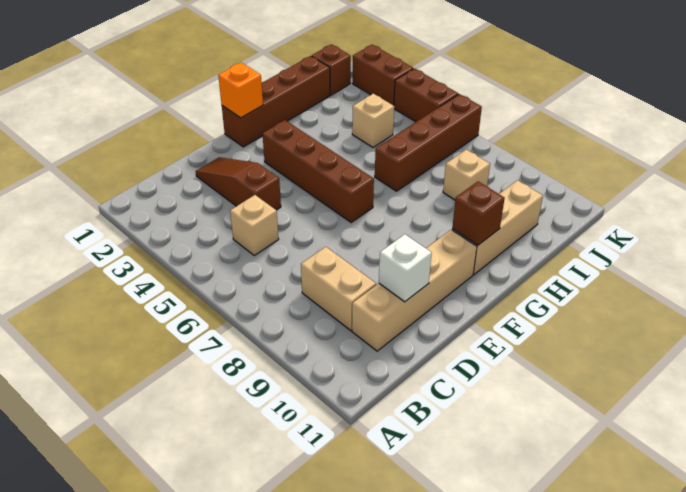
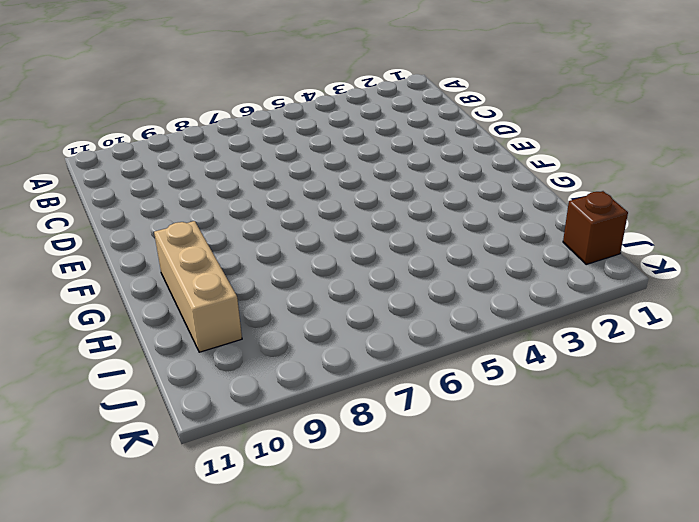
none -> tan 1x1 brick [230,195,279,255]
none -> tan 1x2 brick [301,247,376,331]
none -> tan 1x4 brick [352,230,477,351]

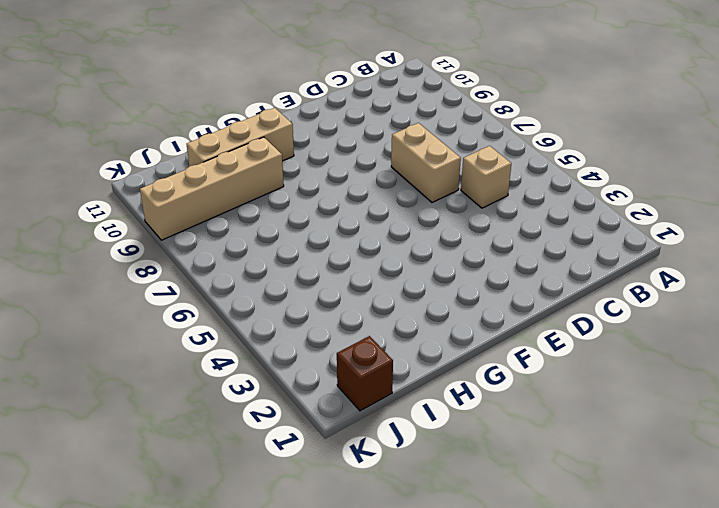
tan 1x2 brick [391,123,461,202] -> tan 1x2 brick moved to [301,247,376,331]
tan 1x4 brick [140,137,284,240] -> tan 1x4 brick moved to [352,230,477,351]
none -> brown 1x3 slope [196,157,281,210]
none -> brown 1x4 brick [222,56,330,147]
none -> brown 1x4 brick [262,120,374,223]

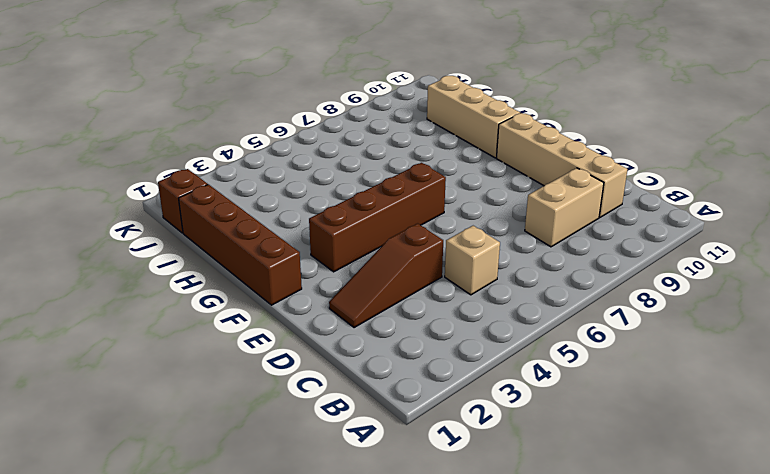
none -> brown 1x4 brick [375,94,482,191]
none -> tan 1x1 brick [352,94,394,147]
none -> tan 1x1 brick [443,149,490,200]

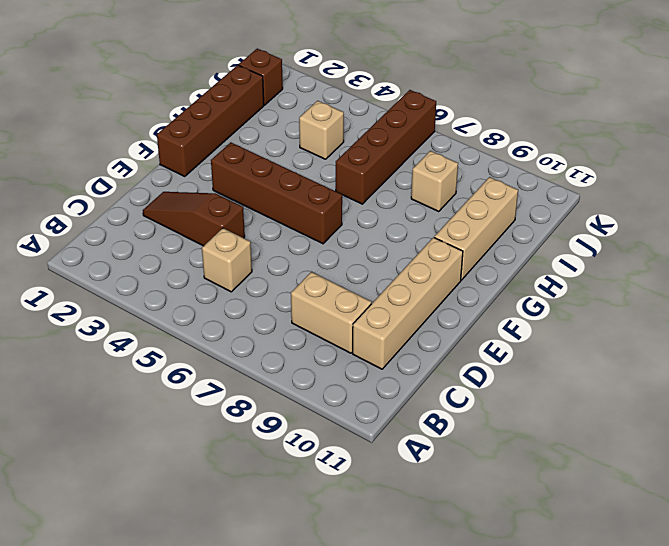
none -> brown 1x2 brick [353,45,413,106]
none -> brown 1x2 brick [394,69,458,122]
none -> white 1x1 brick [379,234,432,302]

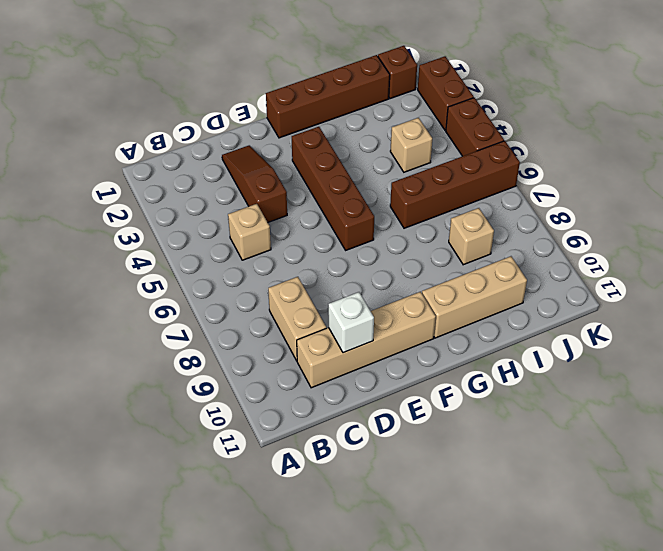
none -> orange 1x1 brick [218,62,263,118]
none -> brown 1x1 brick [452,182,505,245]

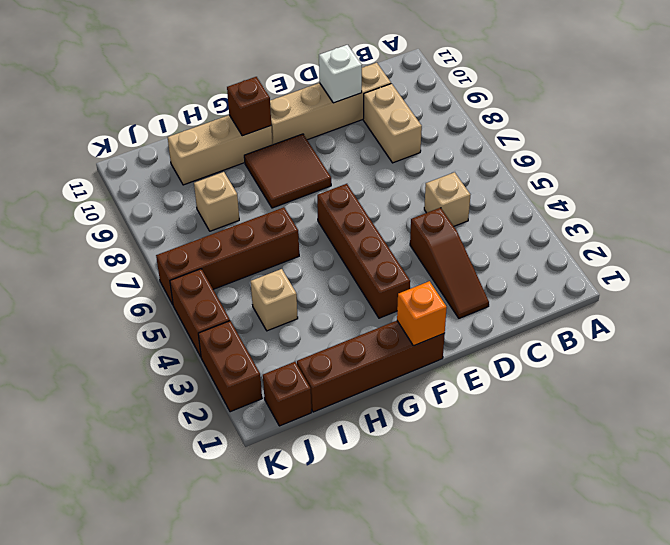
brown 2x2 tile [244,134,331,208] -> none

